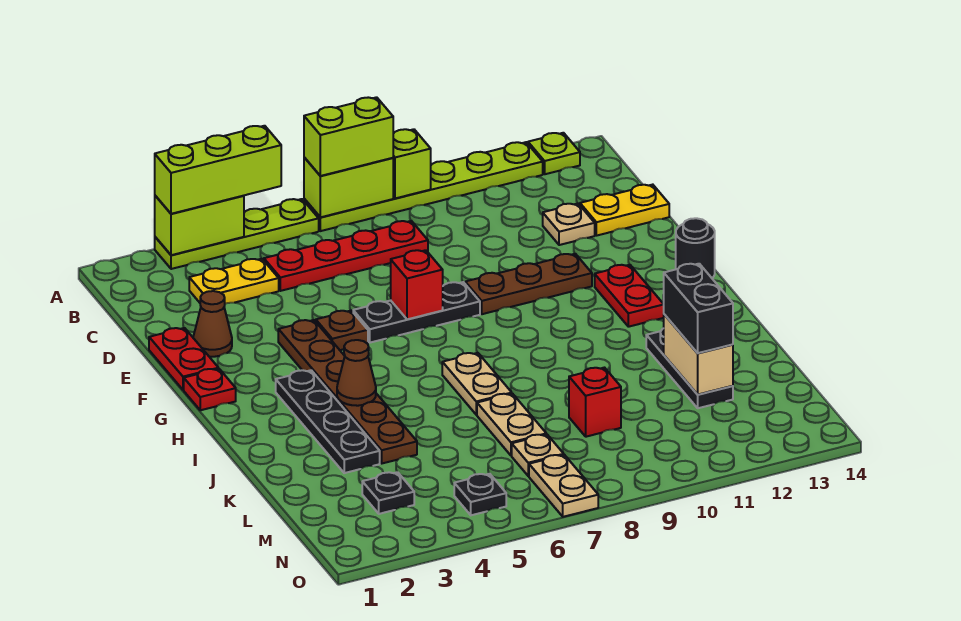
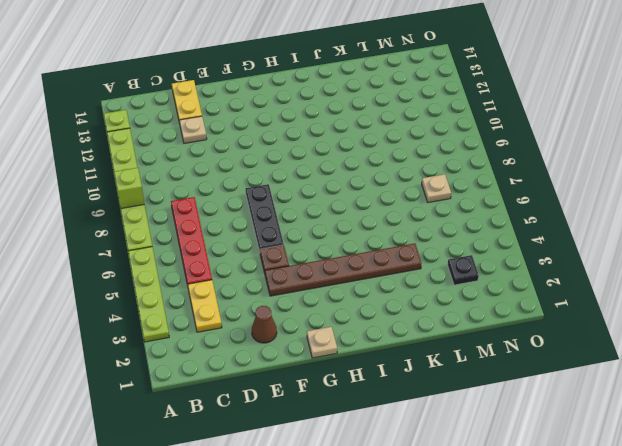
tan 1x1 plate [307,327,337,358] -> red 1x1 plate [184,369,236,410]
none -> red 1x2 plate [149,328,218,390]
none -> brown 1x3 plate [465,254,592,314]
none -> red 1x2 plate [595,265,664,327]
none -> black 1x1 round brick [676,218,715,278]

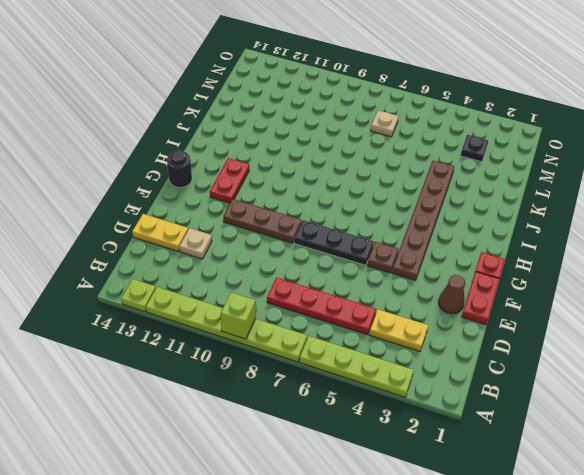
none -> black 1x4 plate [276,370,380,473]
none -> tan 1x2 plate [442,353,512,415]
none -> black 1x3 plate [646,328,733,408]
none -> tan 1x2 plate [477,394,546,456]

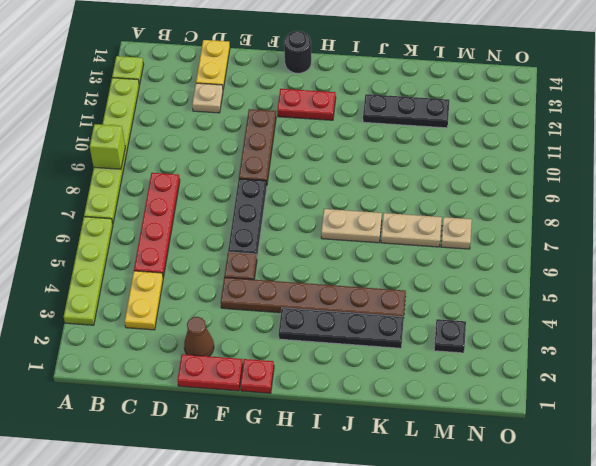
none -> red 1x1 brick [569,368,621,437]
none -> black 1x1 plate [454,474,506,515]
none -> tan 1x2 plate [529,455,598,517]
none -> lime 1x2 brick [155,196,244,255]

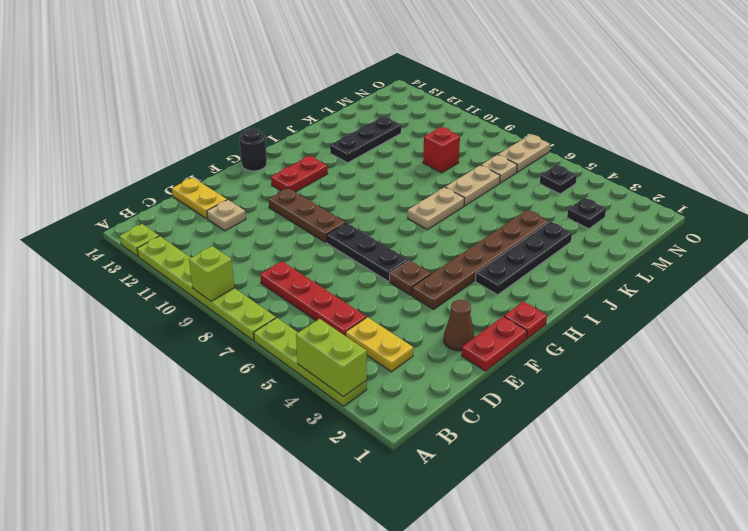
none -> lime 1x2 brick [304,157,393,217]
none -> red 1x1 brick [391,250,443,319]
none -> brown 1x1 cone [337,340,376,406]
none -> tan 1x2 brick [664,314,733,395]

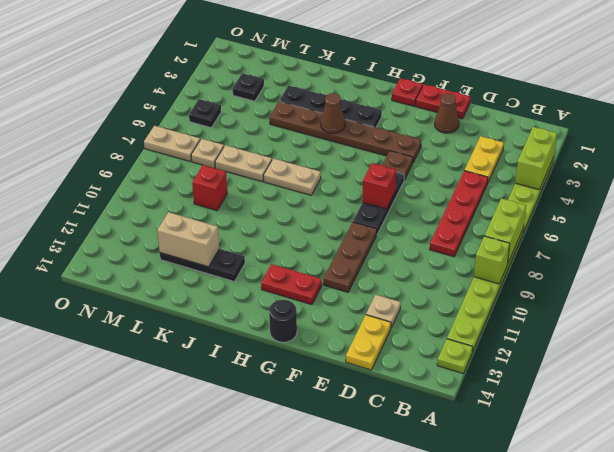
none -> lime 1x3 brick [155,126,281,214]
none -> lime 1x2 brick [304,97,393,176]
none -> black 1x2 brick [664,264,733,353]

